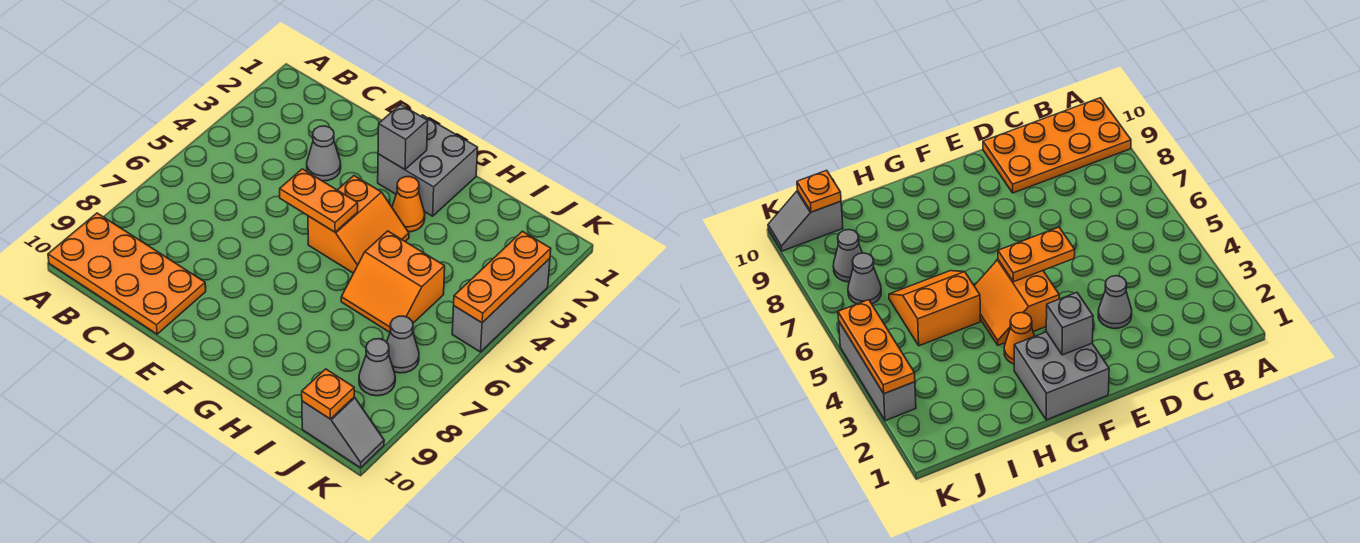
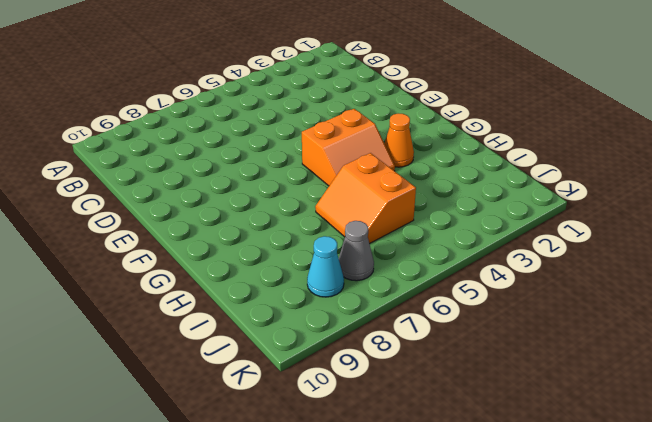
cyan 1x1 cone [307,236,344,297] -> grey 1x1 cone [359,339,395,396]
none -> orange 2x4 plate [48,213,206,334]
none -> grey 1x1 cone [307,126,341,181]
none -> grey 2x2 brick [378,115,478,216]

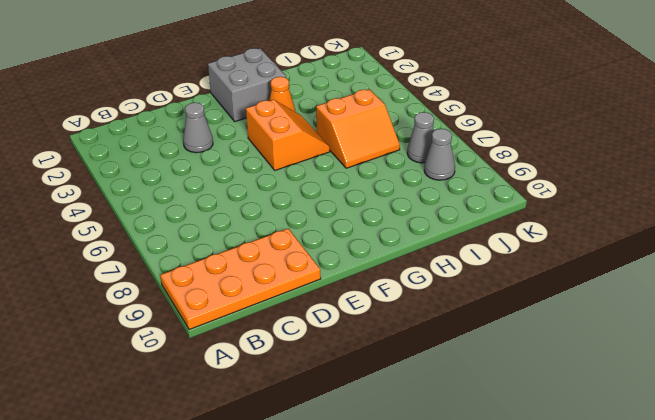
none -> grey 1x2 slope [302,397,384,468]
none -> grey 1x3 brick [452,258,550,352]
none -> orange 1x2 plate [280,169,358,232]

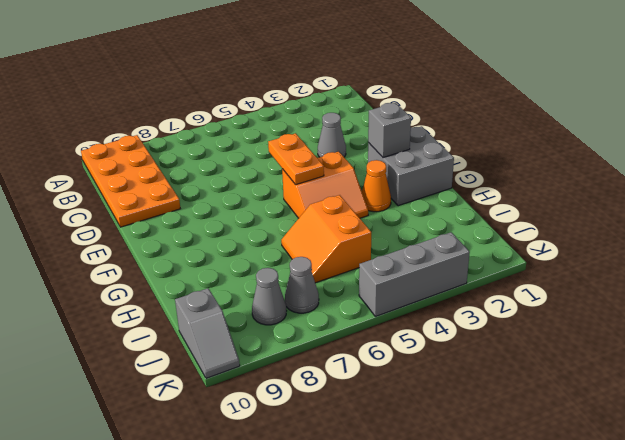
none -> orange 1x1 plate [302,369,354,419]
none -> orange 1x3 plate [454,231,551,323]

